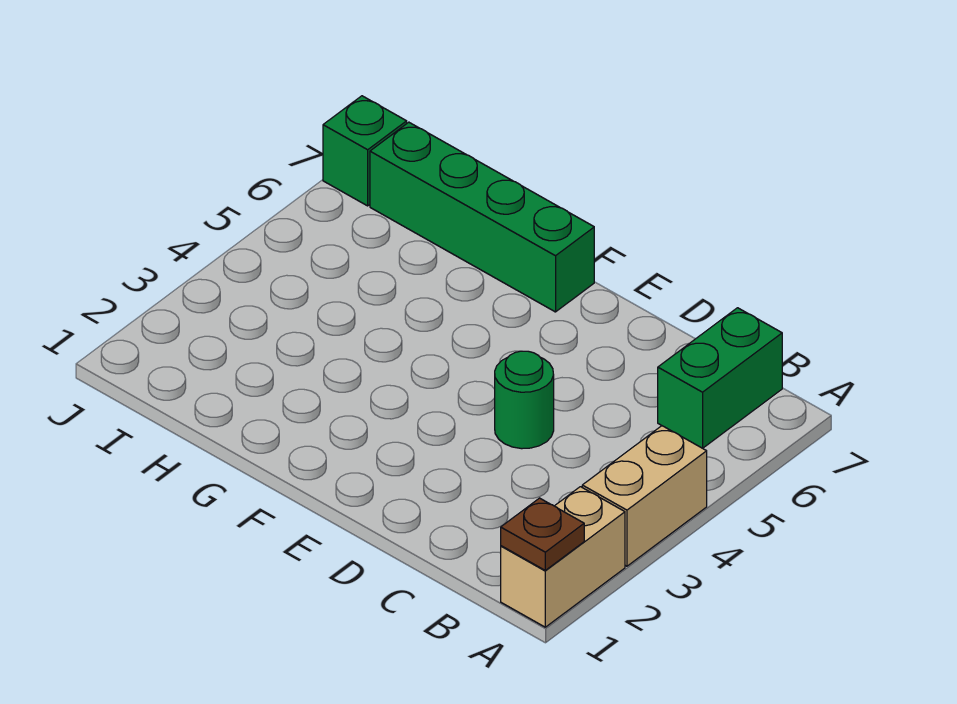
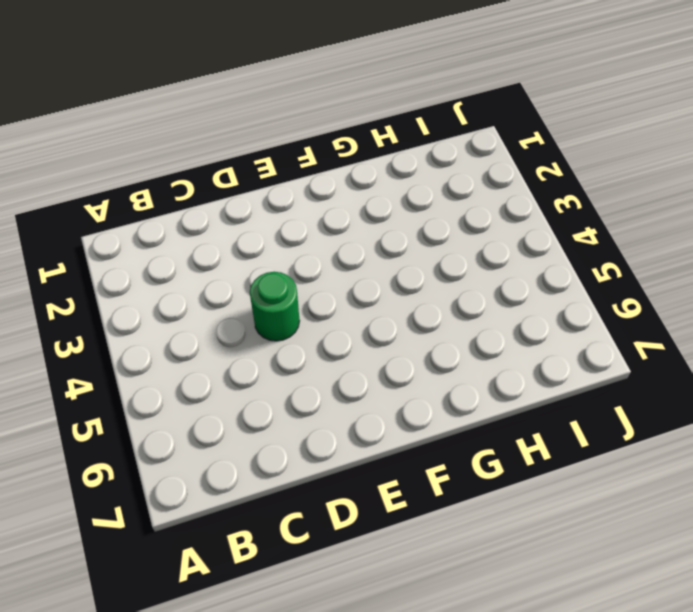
none -> tan 1x2 brick [501,487,625,627]
none -> tan 1x2 brick [582,426,707,566]

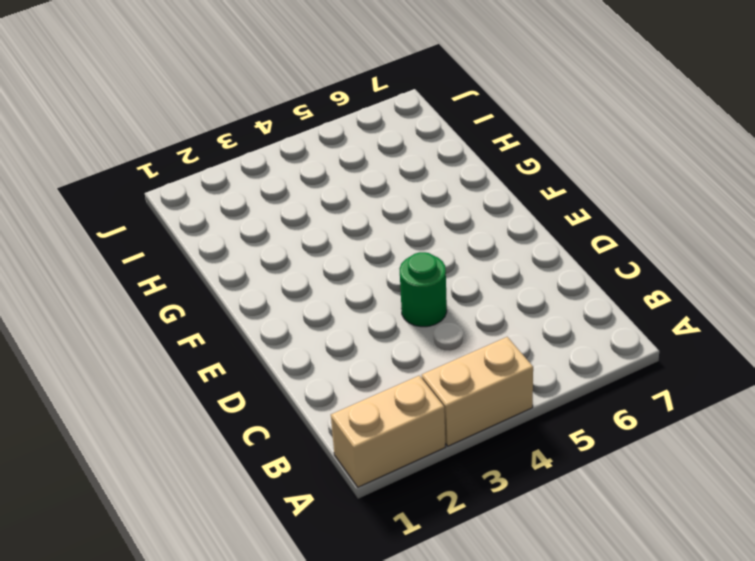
none -> green 1x2 brick [658,308,782,448]
none -> green 1x4 brick [370,122,594,312]

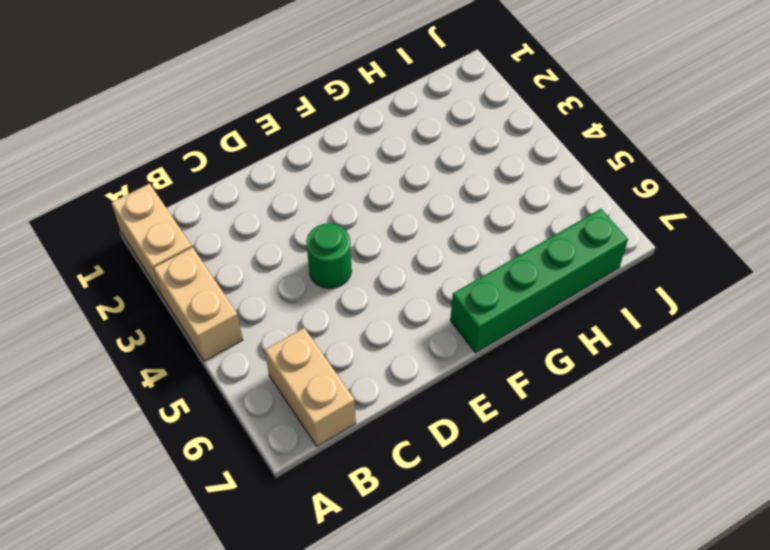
tan 1x2 brick [265,328,356,446] -> green 1x2 brick [658,308,782,448]
none -> green 1x1 brick [323,96,407,206]
none -> brown 1x1 plate [501,498,584,570]

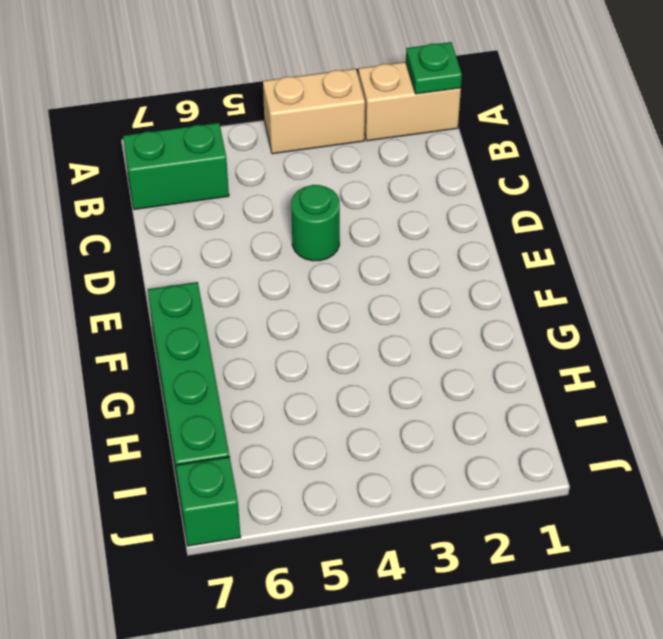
green 1x1 plate [406,42,462,94] -> brown 1x1 plate [501,498,584,570]

